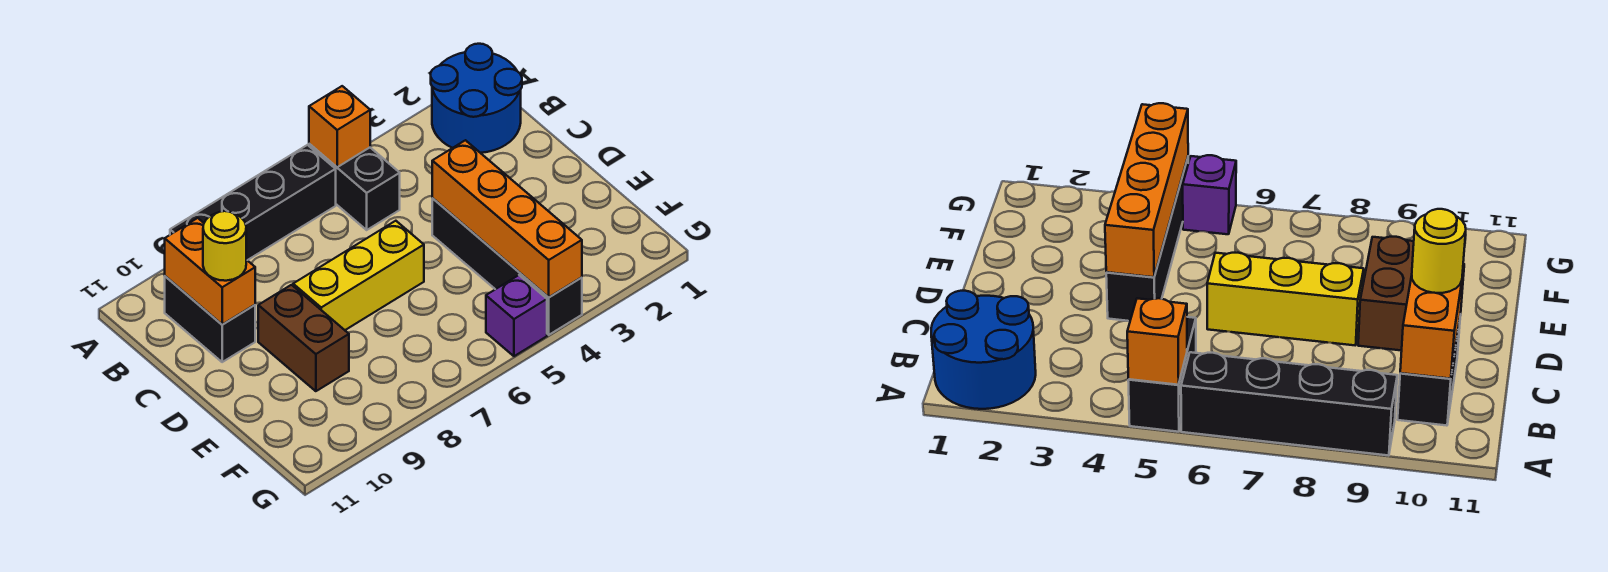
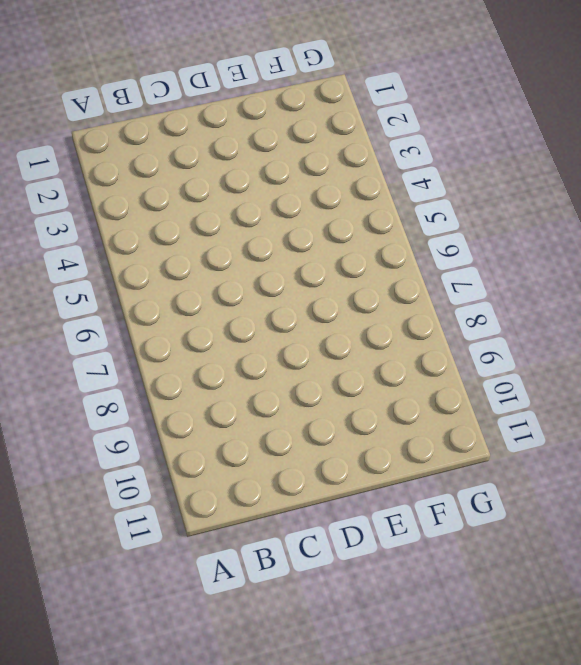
none -> blue 2x2 round brick [431,44,522,153]
none -> black 1x2 brick [309,144,400,230]
none -> black 1x4 brick [170,145,336,260]

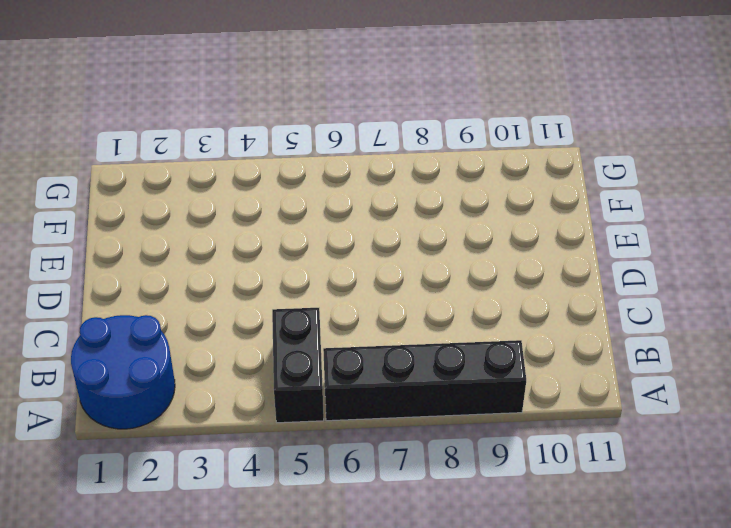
none -> black 1x2 brick [165,276,255,362]
none -> black 1x4 brick [432,198,582,335]
none -> yellow 1x3 brick [293,221,424,330]

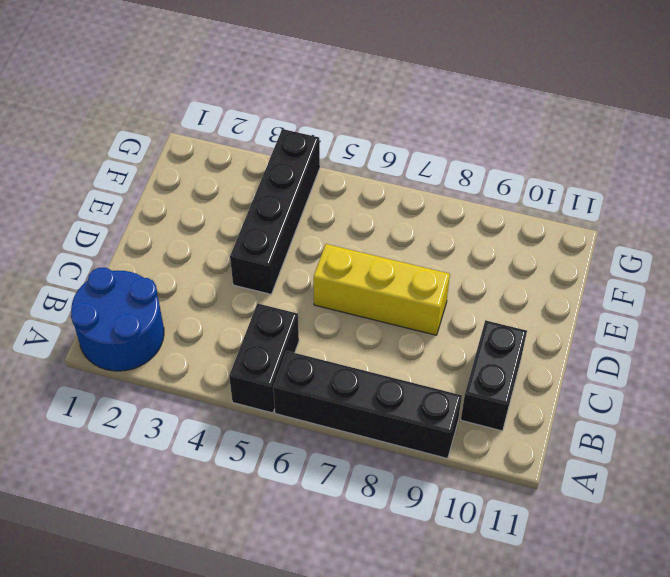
none -> brown 1x2 brick [258,285,349,391]
none -> purple 1x1 brick [486,275,547,356]
none -> orange 1x1 brick [309,86,370,167]

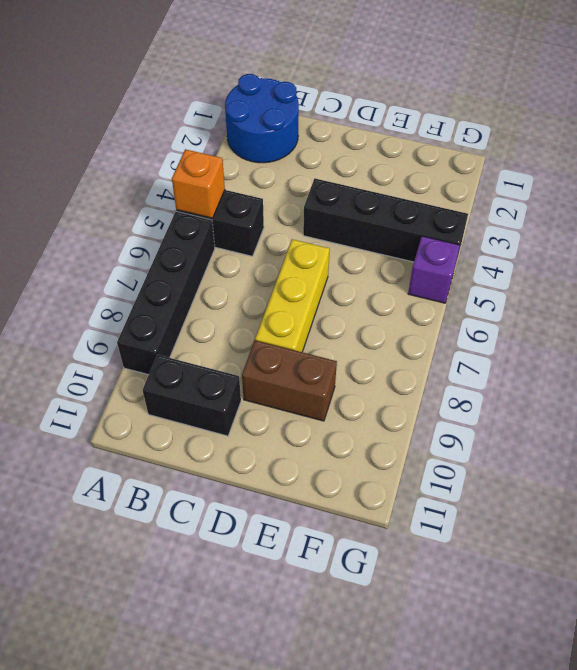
none -> orange 1x2 brick [165,218,255,325]
none -> orange 1x4 brick [432,140,582,297]
none -> yellow 1x1 round brick [203,211,246,281]

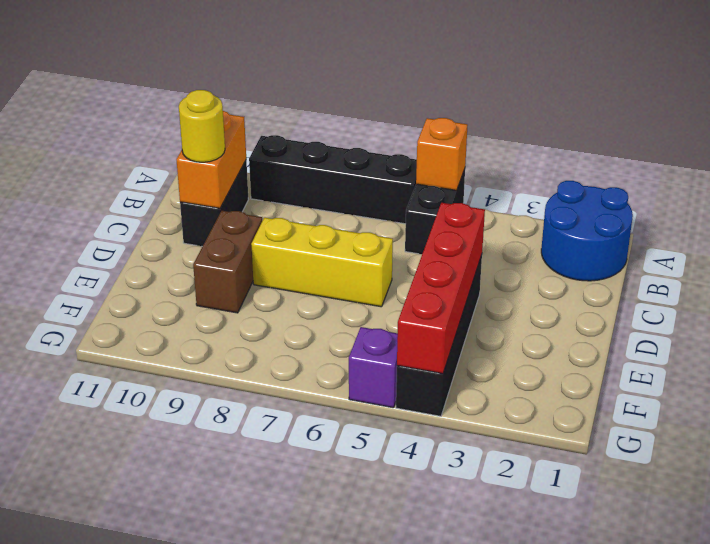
red 1x4 brick [397,203,485,374] -> orange 1x4 brick [432,140,582,297]

